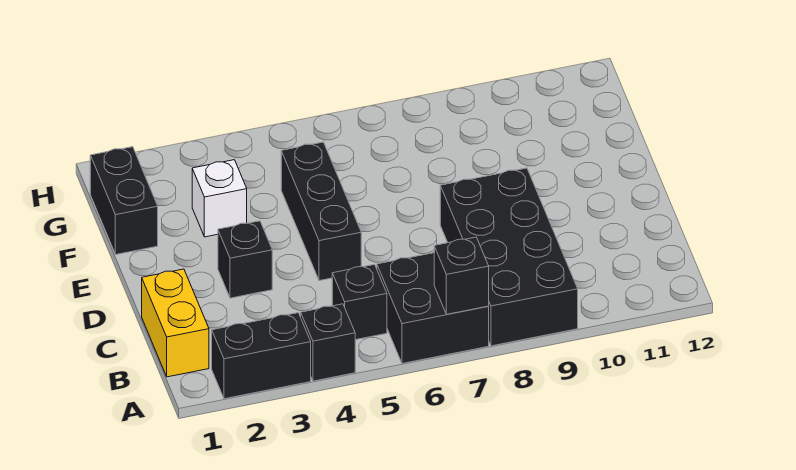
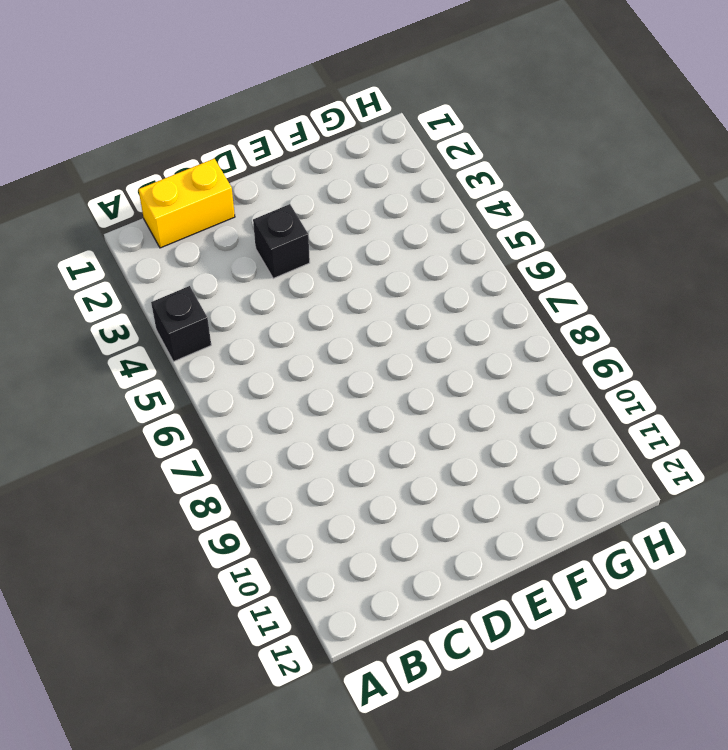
none -> black 1x2 brick [212,313,311,399]
none -> black 2x2 brick [377,253,489,364]

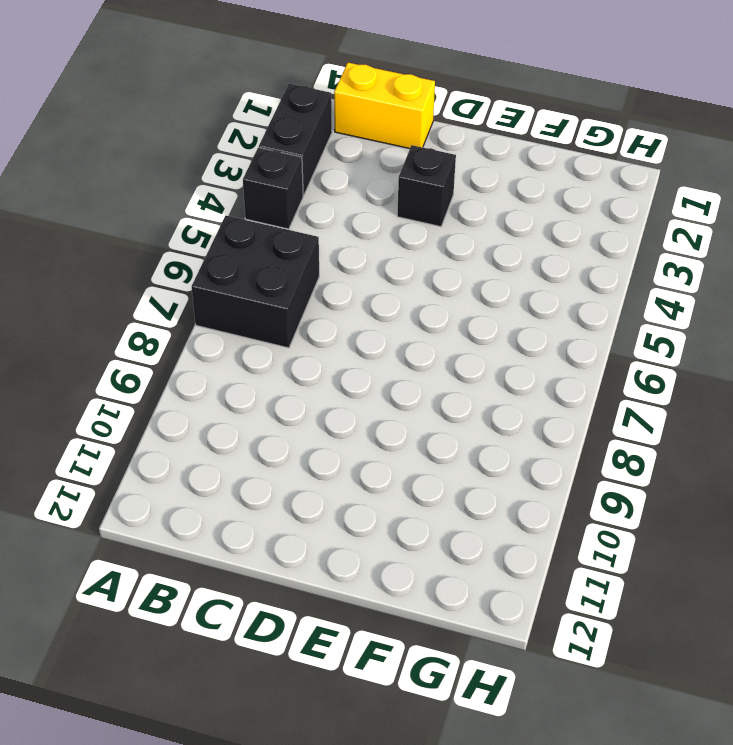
none -> black 2x4 brick [440,168,578,346]
none -> black 1x1 brick [332,265,387,340]

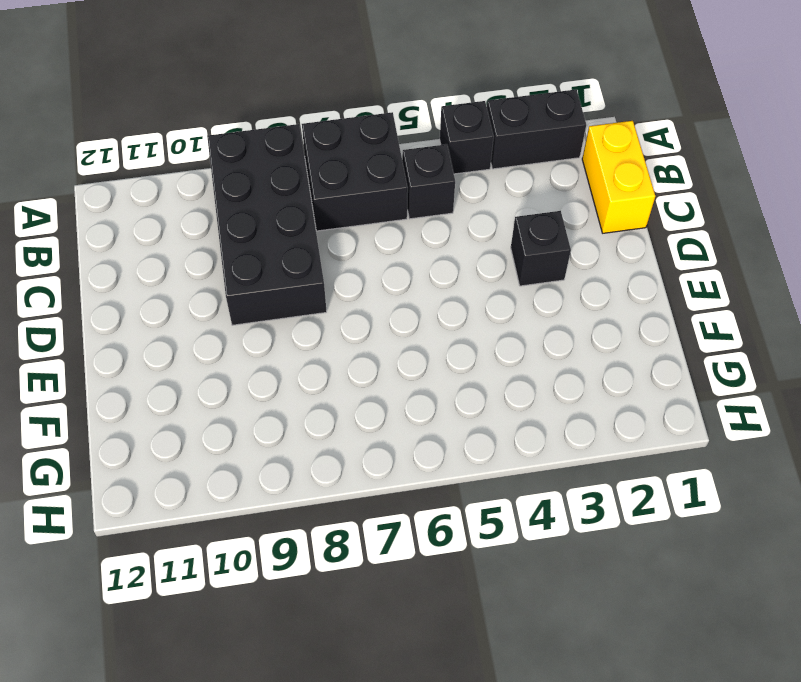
none -> black 1x3 brick [281,142,361,281]
none -> black 1x2 brick [90,147,158,254]

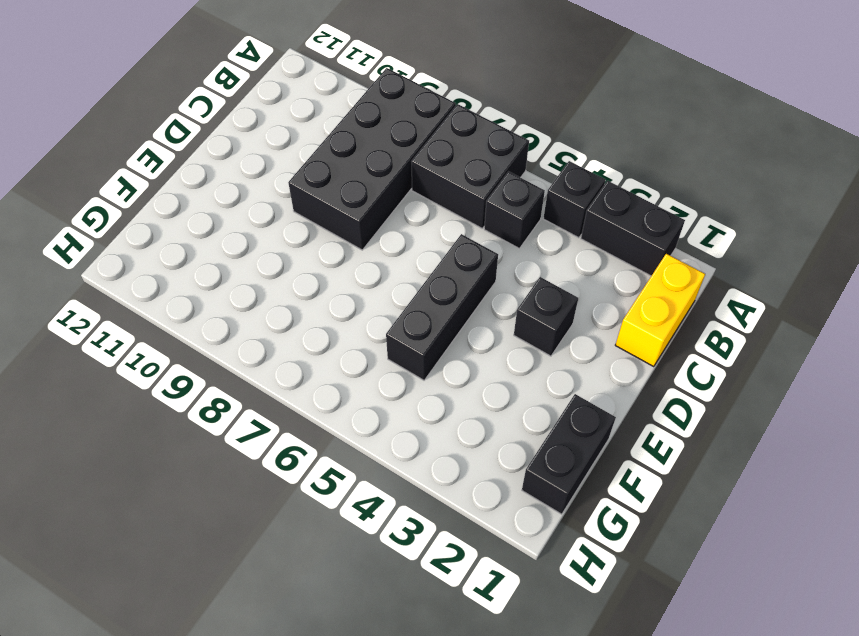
none -> white 1x1 brick [192,160,247,237]
none -> black 1x1 brick [434,237,489,314]

